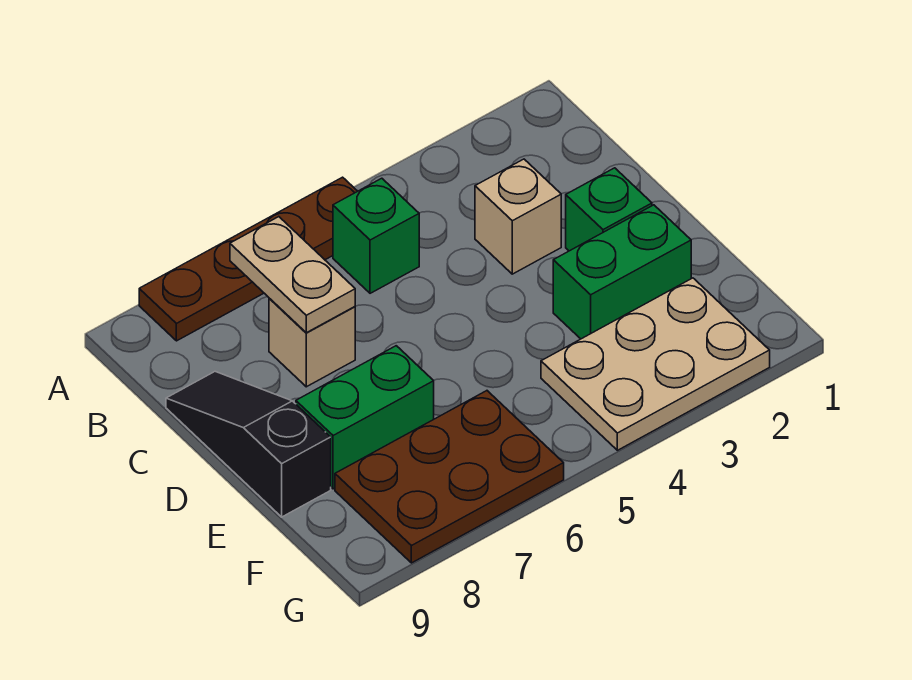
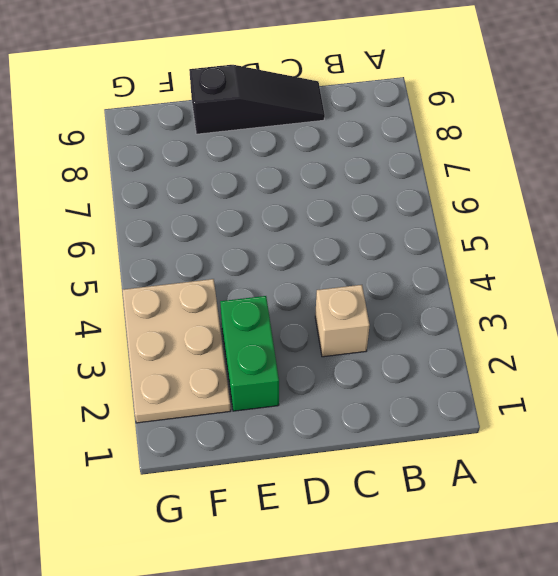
none -> brown 1x4 plate [139,177,358,341]
none -> green 1x1 brick [333,178,419,293]

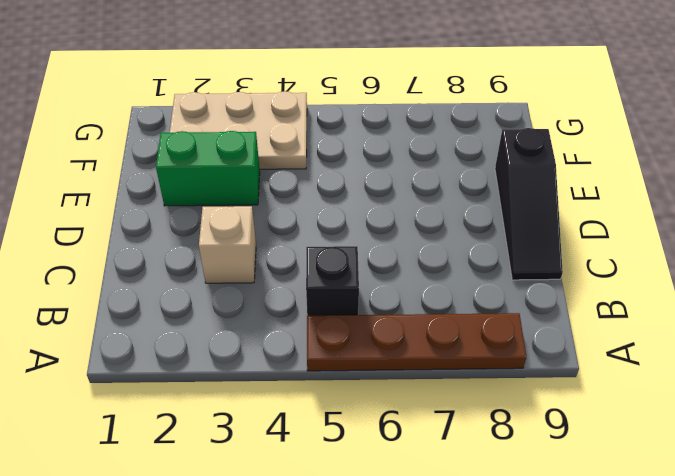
black 1x1 brick [306,246,359,316] -> green 1x1 brick [333,178,419,293]
none -> tan 1x1 brick [269,299,355,387]
none -> green 1x1 brick [566,168,652,251]

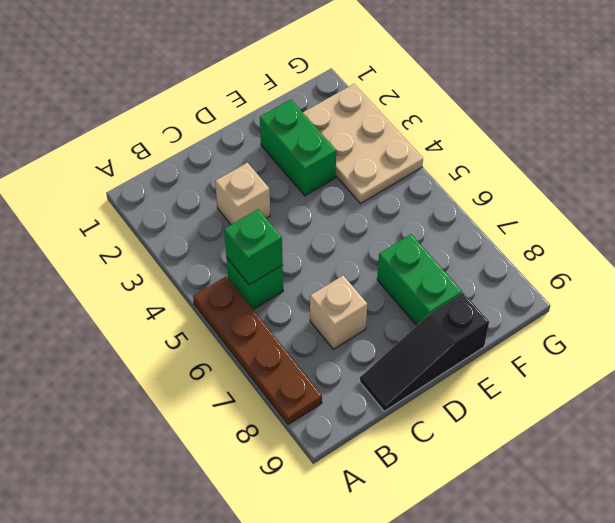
green 1x1 brick [224,209,283,285] -> green 1x1 brick moved to [566,168,652,251]
none -> brown 2x3 plate [335,391,564,563]
none -> tan 1x2 plate [230,217,355,333]

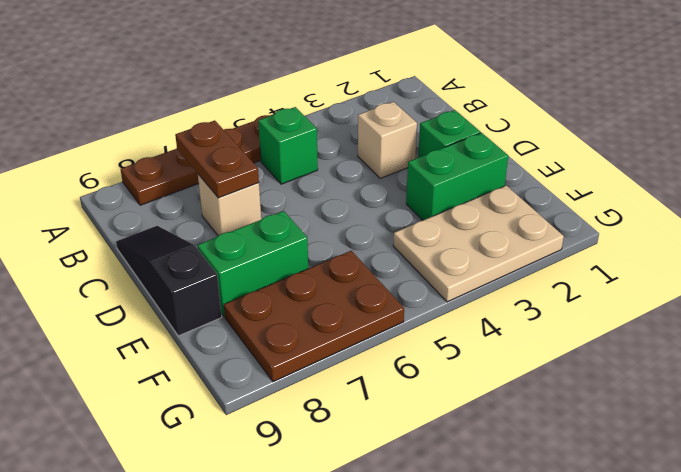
brown 1x2 plate [175,120,259,198] -> tan 1x2 plate [230,217,355,333]

